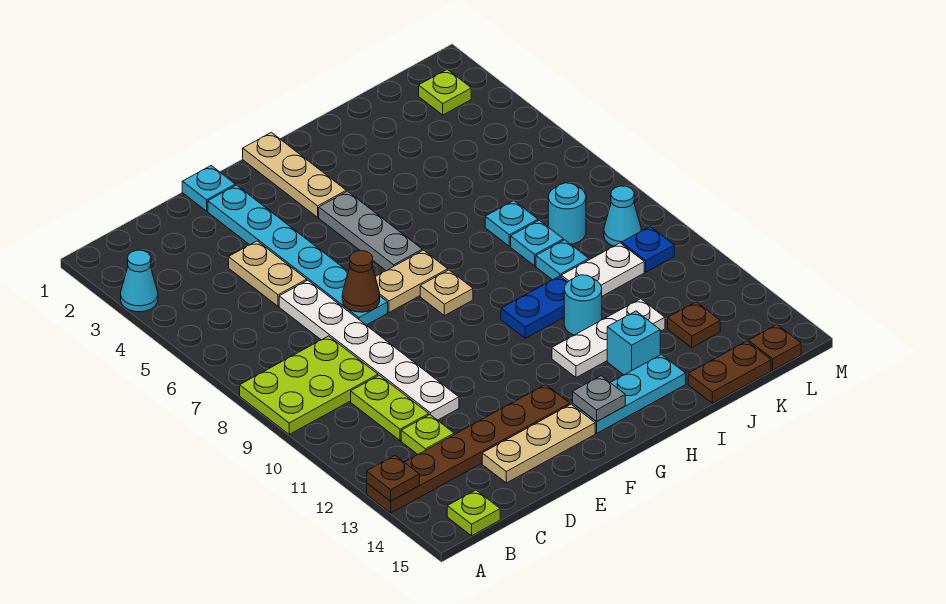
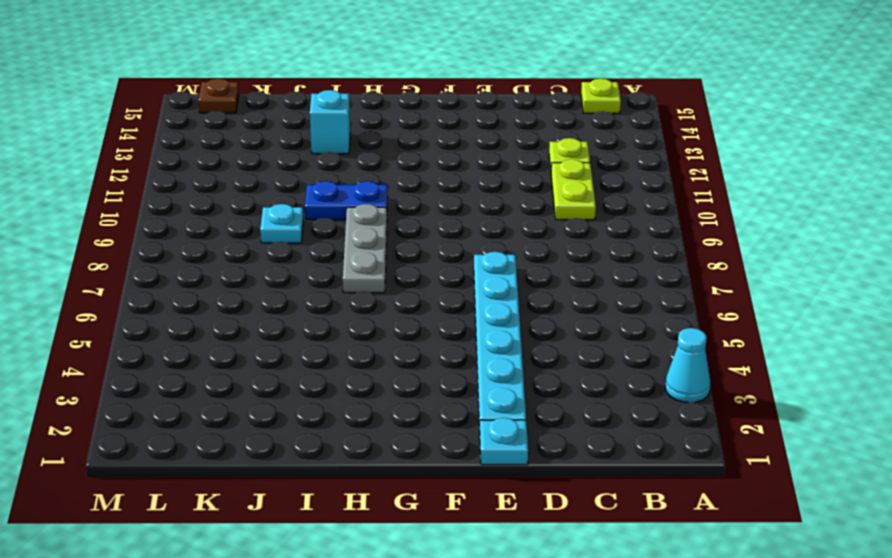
grey 1x3 plate [343,204,387,293] -> grey 1x3 plate moved to [319,191,422,271]
none -> lime 2x3 plate [240,336,378,434]
none -> brown 1x6 plate [367,385,570,513]
none -> tan 1x2 plate [229,241,307,306]
none -> white 1x6 plate [279,280,459,420]

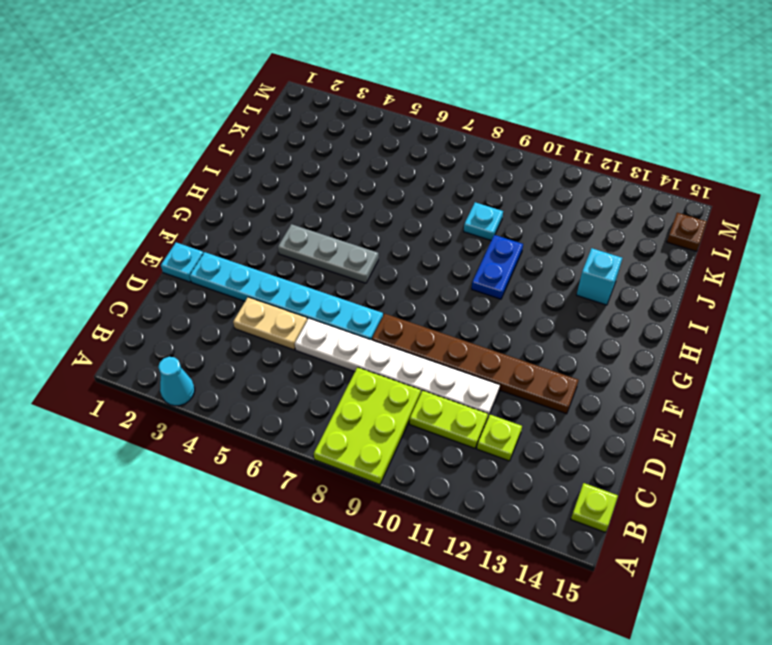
brown 1x6 plate [372,314,579,414] -> brown 1x6 plate turned to [367,385,570,513]
none -> tan 1x3 plate [482,404,595,483]
none -> tan 1x2 plate [375,250,448,312]
none -> tan 1x3 plate [243,132,346,217]
none -> tan 1x1 plate [420,270,473,316]

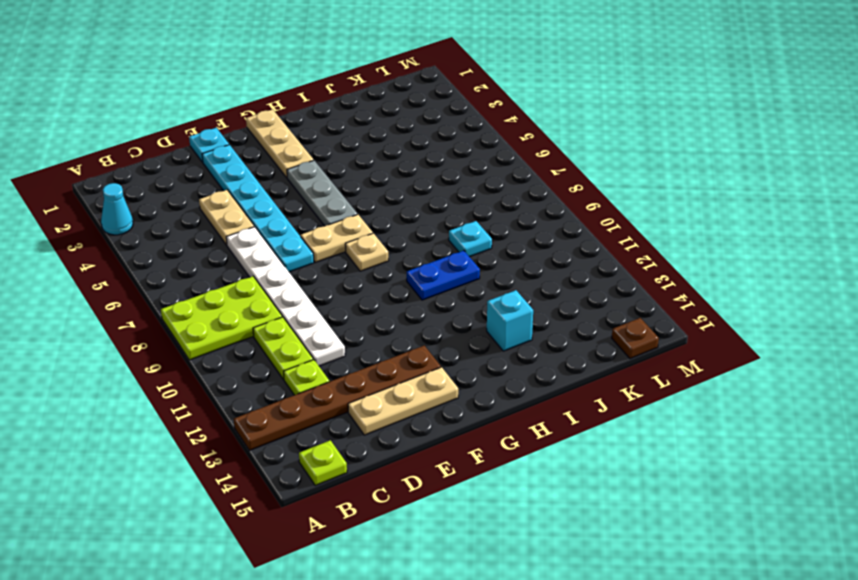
none -> cyan 1x3 plate [573,355,686,433]
none -> white 1x3 plate [552,299,665,378]
none -> cyan 1x1 round brick [564,275,602,335]
none -> cyan 1x1 plate [485,201,538,246]

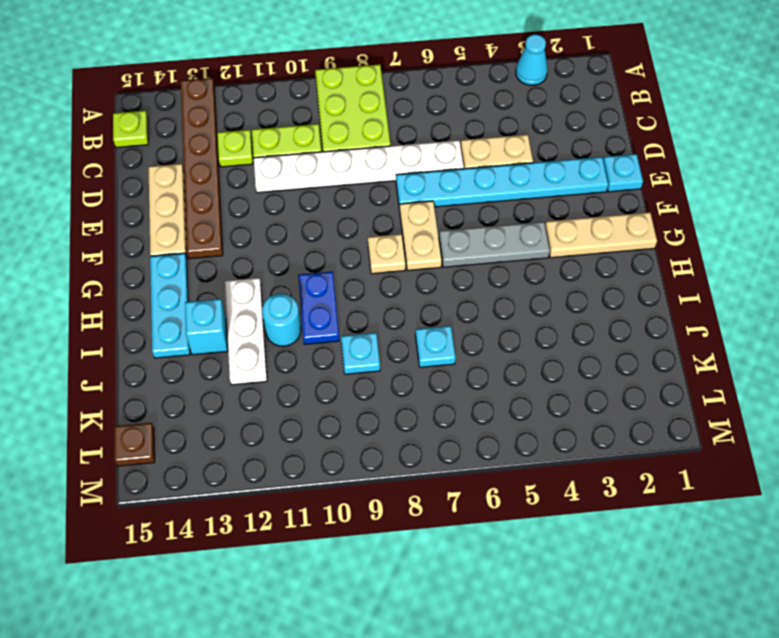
none -> cyan 1x1 plate [511,220,563,266]
none -> white 1x2 plate [561,243,644,296]
none -> brown 1x2 plate [688,341,771,403]
none -> cyan 1x1 round brick [548,183,586,244]

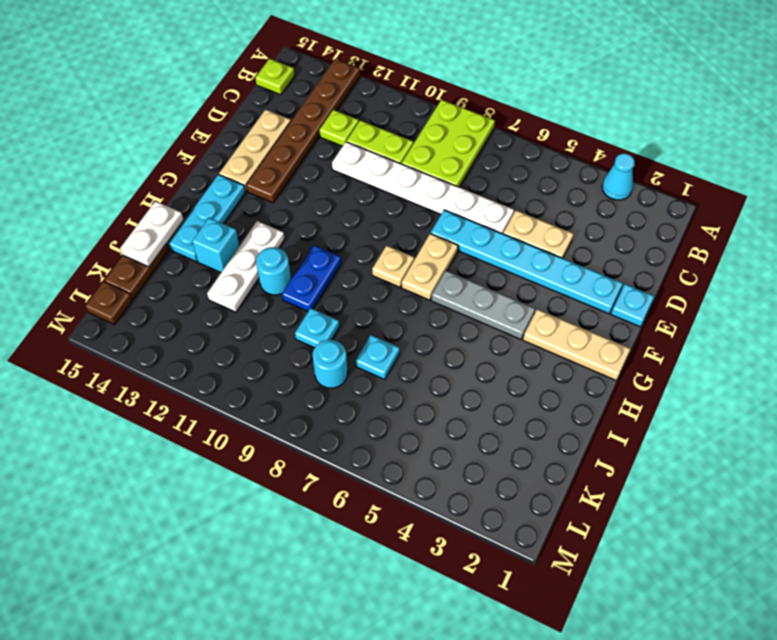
white 1x2 plate [120,201,183,267] -> white 1x2 plate moved to [561,243,644,296]
none -> cyan 1x1 plate [511,220,563,266]
none -> brown 1x1 plate [668,302,720,347]
none -> lime 1x1 plate [419,69,471,115]
none -> cyan 1x1 cone [604,186,641,246]

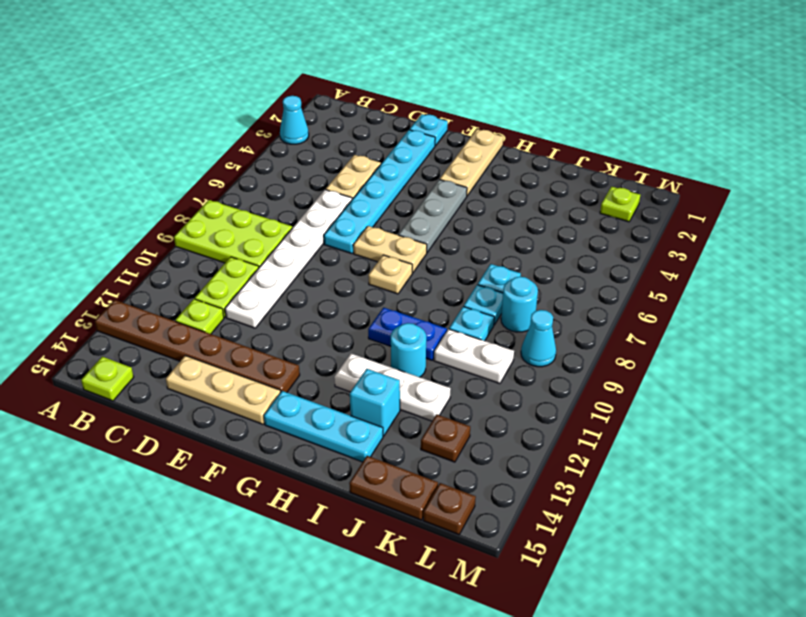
none -> blue 1x1 plate [622,226,674,272]
none -> brown 1x1 plate [367,456,419,501]
none -> brown 1x1 cone [342,251,380,312]
none -> grey 1x1 plate [573,376,625,422]

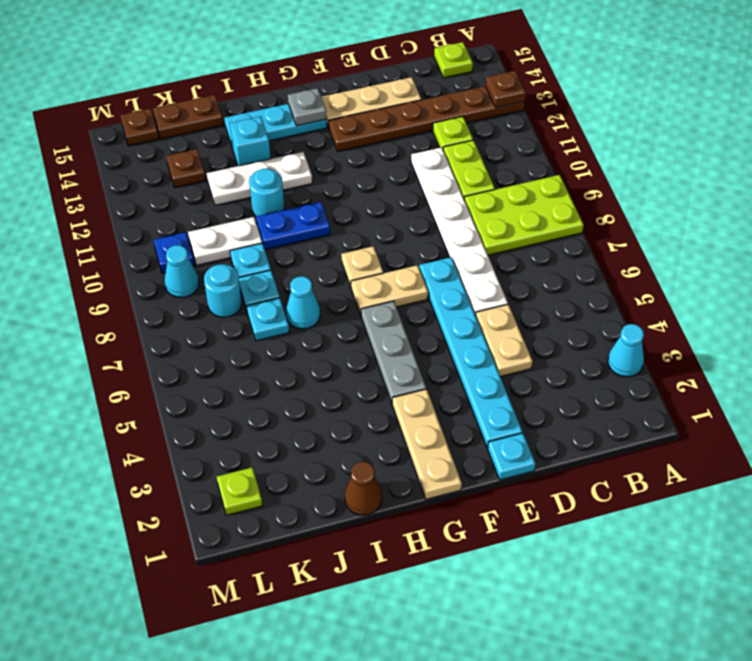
brown 1x1 cone [345,462,382,515] -> brown 1x1 cone moved to [342,251,380,312]
cyan 1x1 cone [286,276,320,329] -> none

